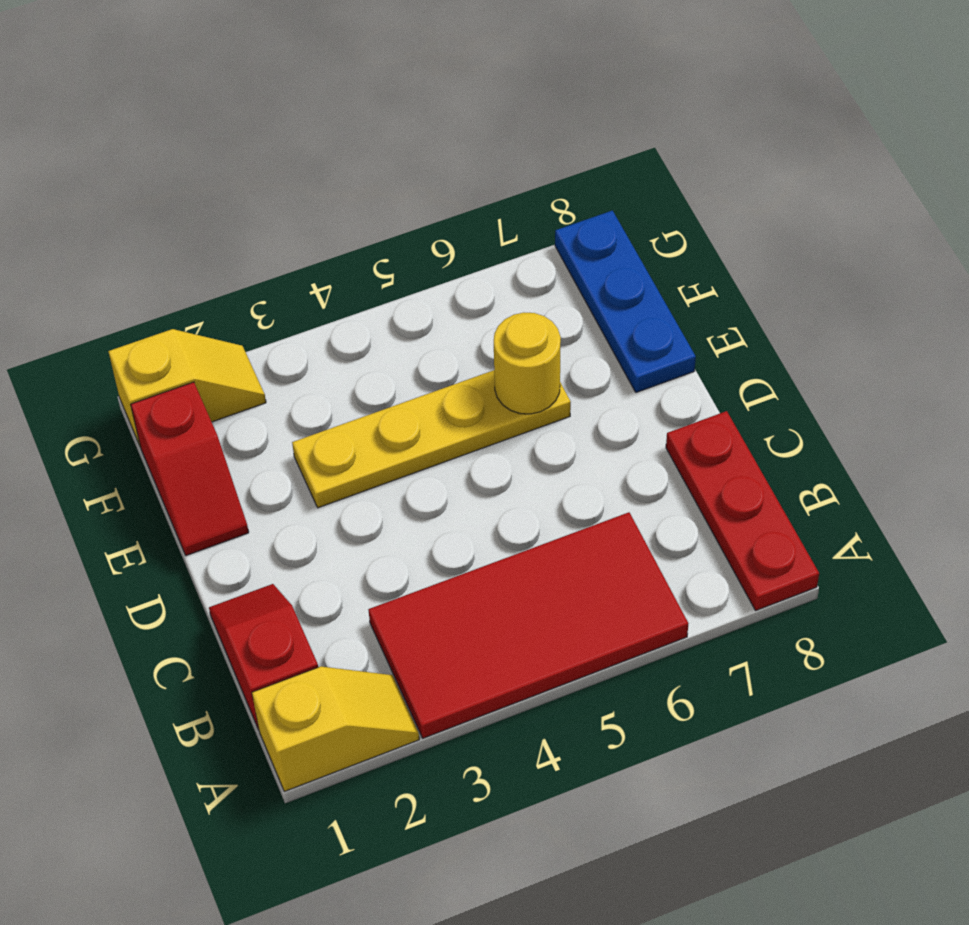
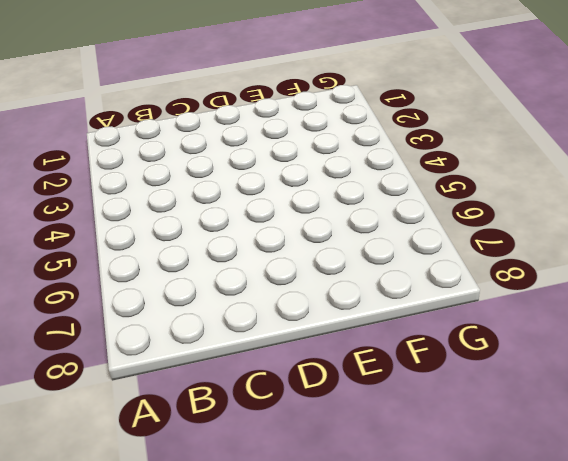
none -> yellow 1x2 slope [252,666,419,792]
none -> red 2x4 tile [368,512,688,738]

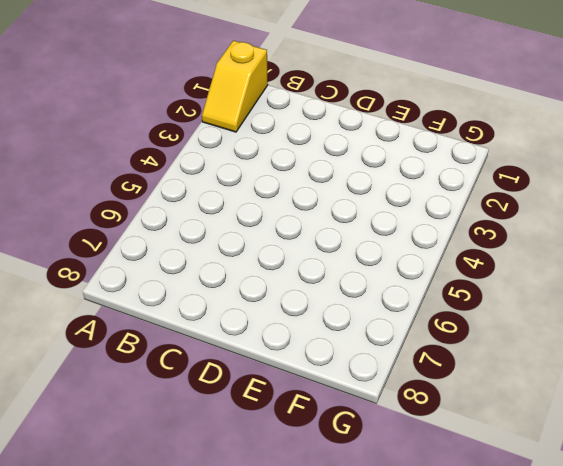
none -> red 2x4 tile [368,512,688,738]
none -> red 1x3 plate [666,411,819,610]

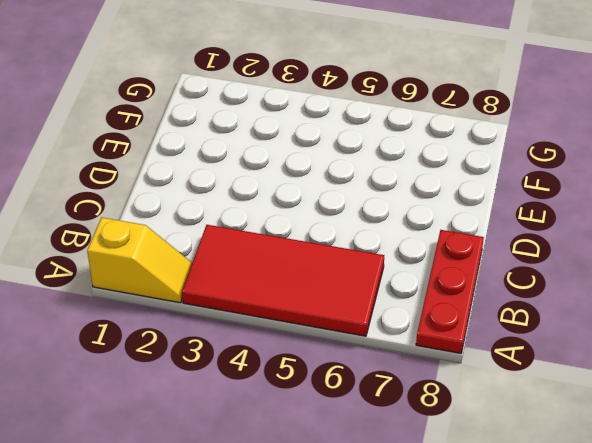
none -> red 1x2 slope [209,584,318,730]
none -> red 1x2 slope [131,382,249,556]

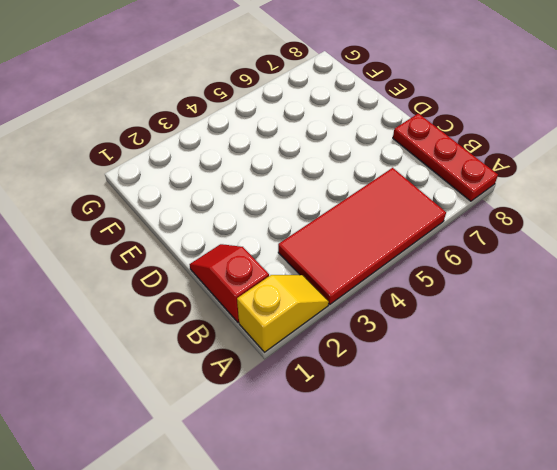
none -> red 1x2 slope [131,382,249,556]
none -> yellow 1x4 plate [292,370,571,508]

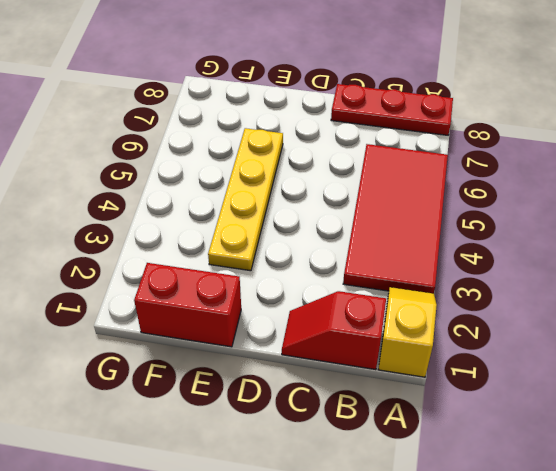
red 1x2 brick [134,263,241,347] -> red 1x2 slope [131,382,249,556]
none -> blue 1x3 plate [555,211,696,392]
none -> yellow 1x2 slope [108,329,266,447]

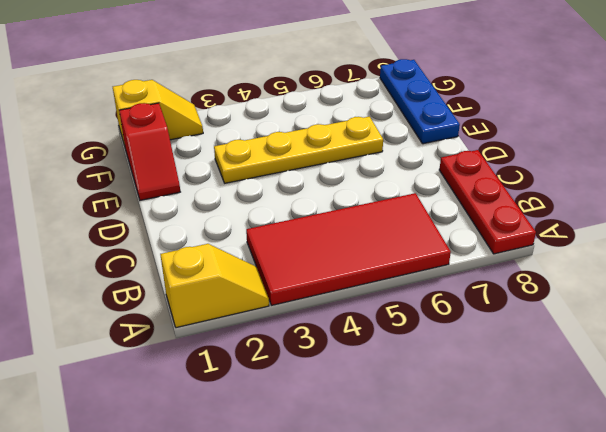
none -> red 1x2 slope [209,584,318,730]
none -> yellow 1x1 round brick [494,313,561,414]

